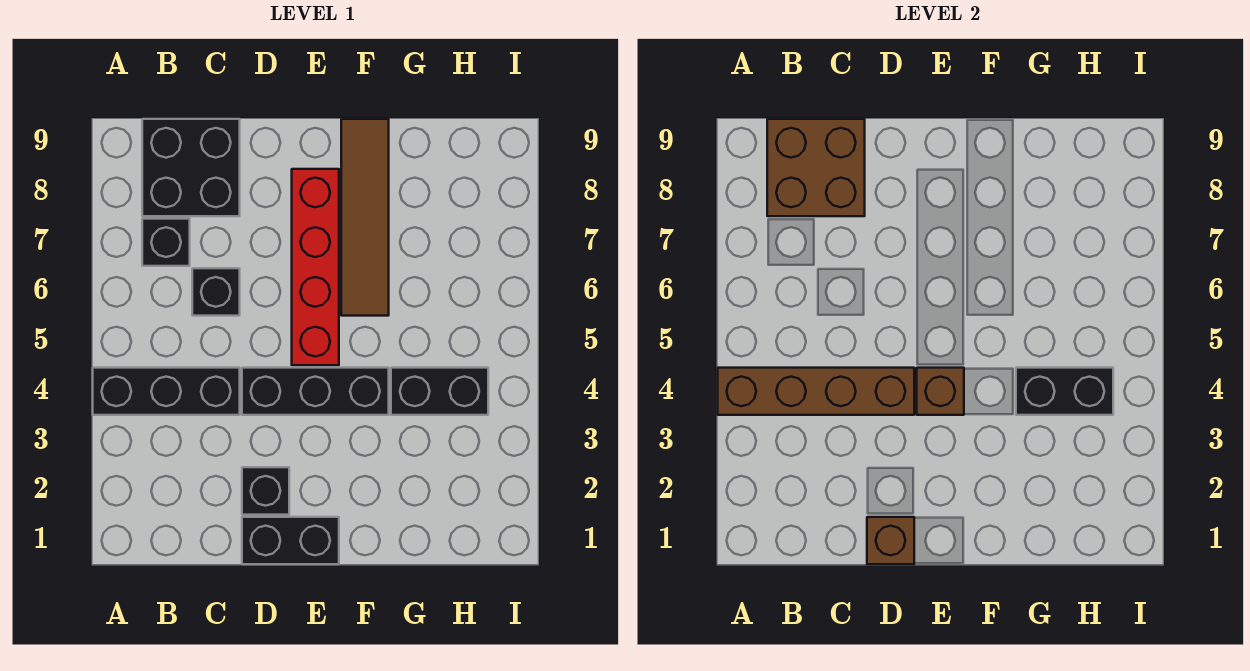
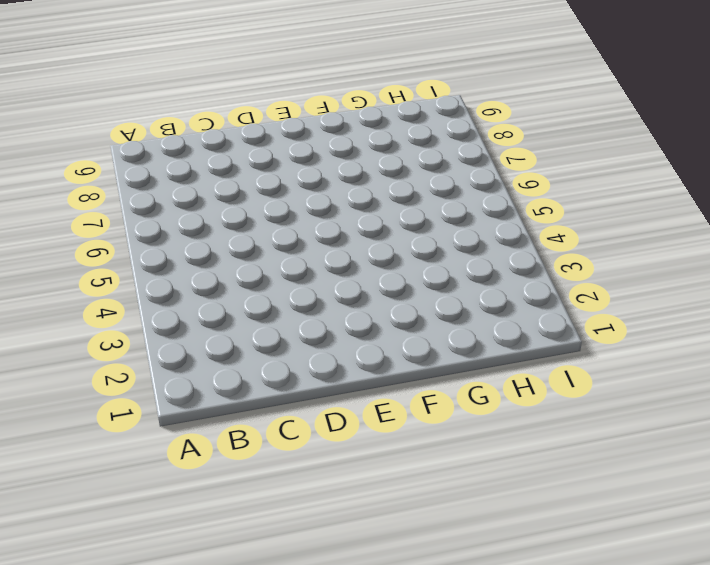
none -> black 1x3 brick [93,368,240,415]
none -> black 1x1 brick [142,219,190,266]
none -> black 2x2 brick [142,119,240,216]

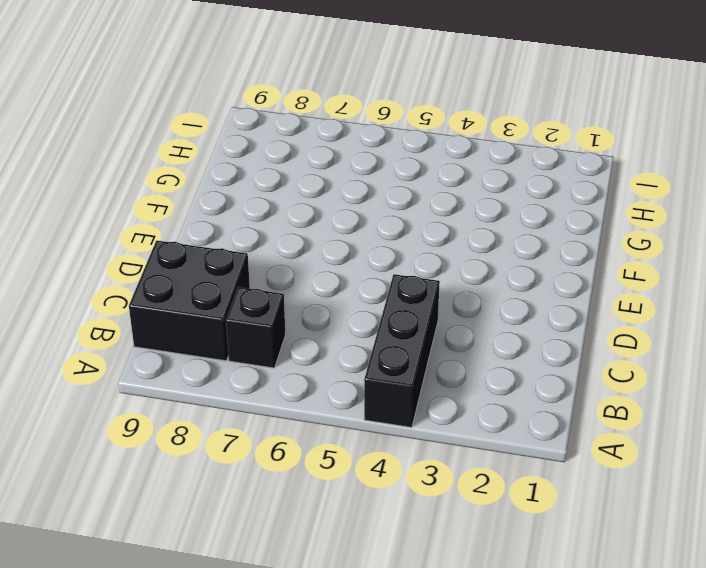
none -> black 1x1 brick [192,268,240,316]
none -> black 1x2 brick [242,517,339,564]
none -> black 1x1 brick [242,467,289,515]

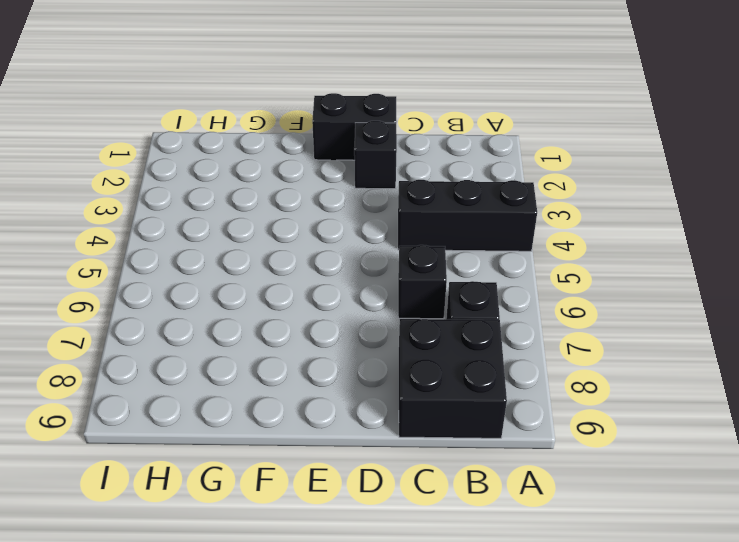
none -> black 1x3 brick [242,368,389,415]
none -> red 1x4 brick [292,169,339,365]
none -> brown 1x4 tile [341,119,389,316]

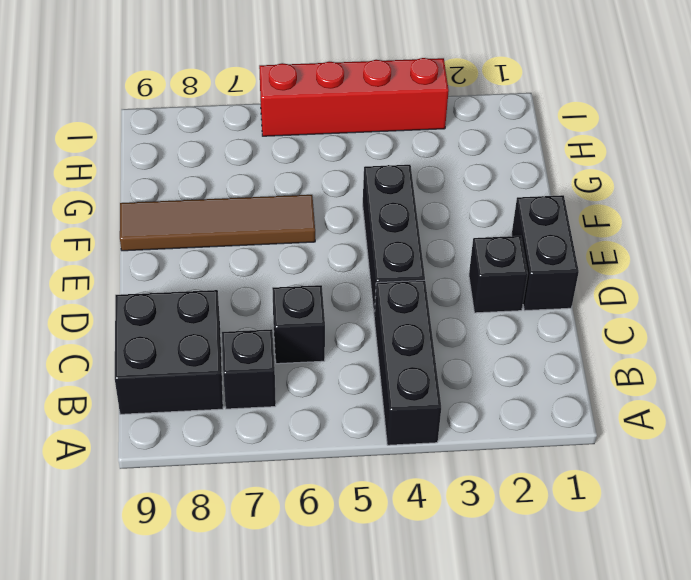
red 1x4 brick [259,58,449,136] -> red 1x4 brick moved to [292,169,339,365]
none -> black 1x2 brick [391,368,488,415]
none -> brown 1x4 brick [718,368,914,415]
none -> brown 2x2 brick [767,119,865,216]

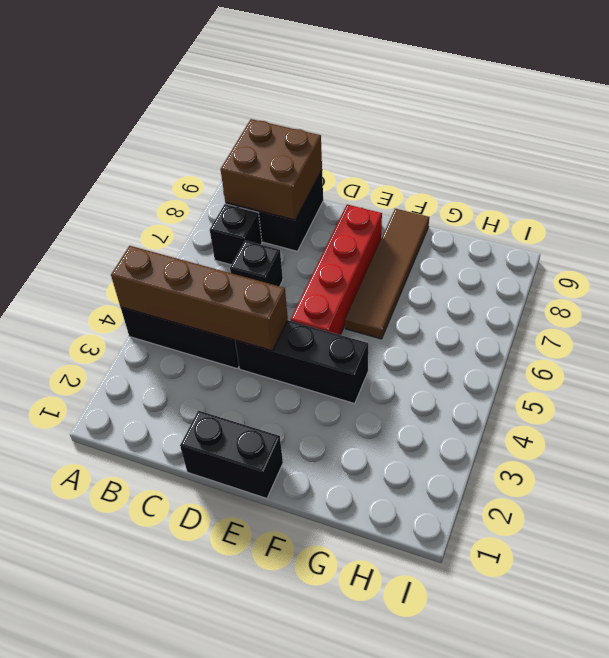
none -> black 1x1 brick [242,467,289,515]
none -> black 1x2 brick [391,368,488,415]
none -> brown 1x1 brick [867,517,914,564]

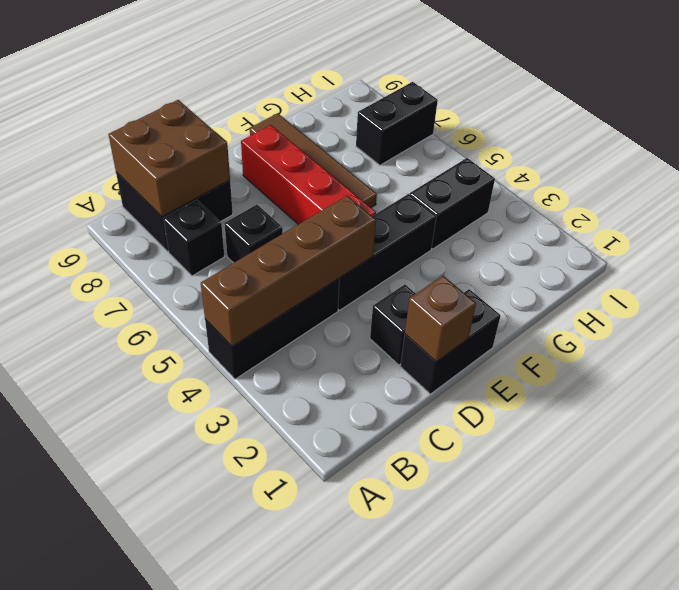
black 1x2 brick [356,82,438,165] -> black 1x2 brick moved to [1016,368,1113,415]
none -> brown 1x1 brick [917,368,964,415]

